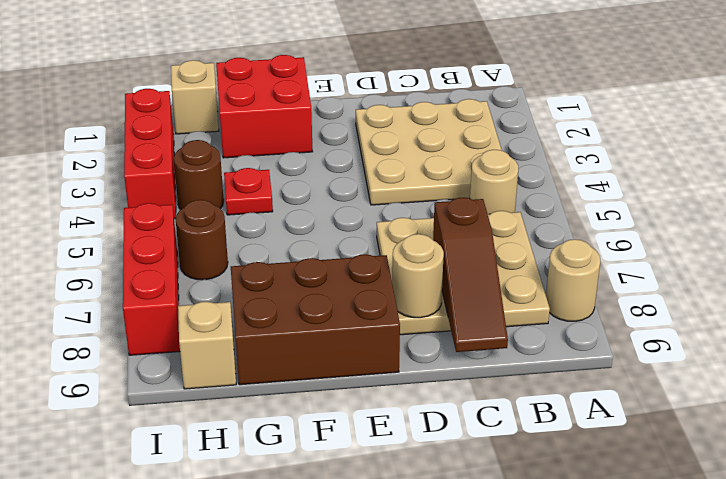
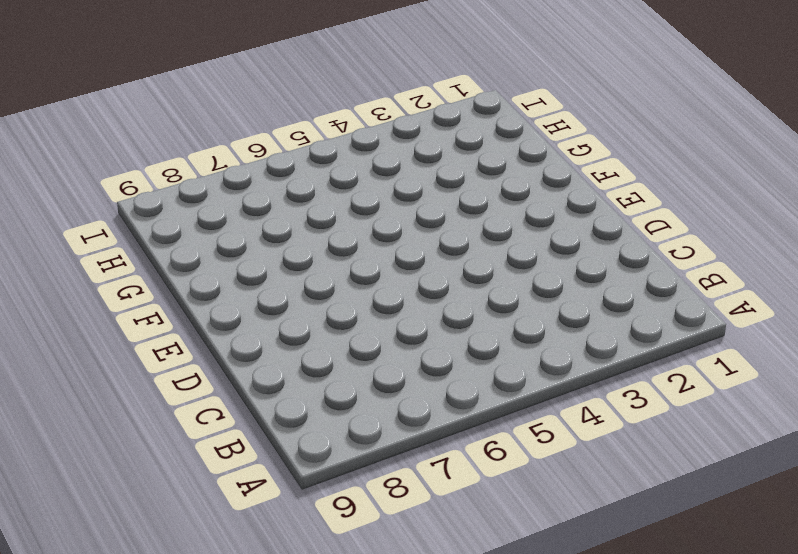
none -> tan 1x1 round brick [546,239,600,321]
none -> tan 3x3 plate [356,99,502,205]
none -> tan 1x1 round brick [470,150,518,214]

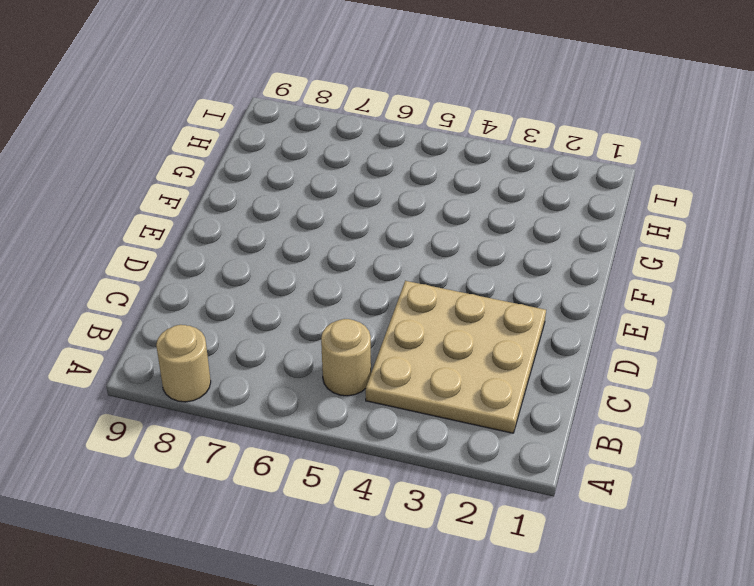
none -> tan 3x3 plate [377,211,550,335]
none -> brown 2x3 brick [231,254,400,385]
none -> red 2x2 brick [216,55,313,158]

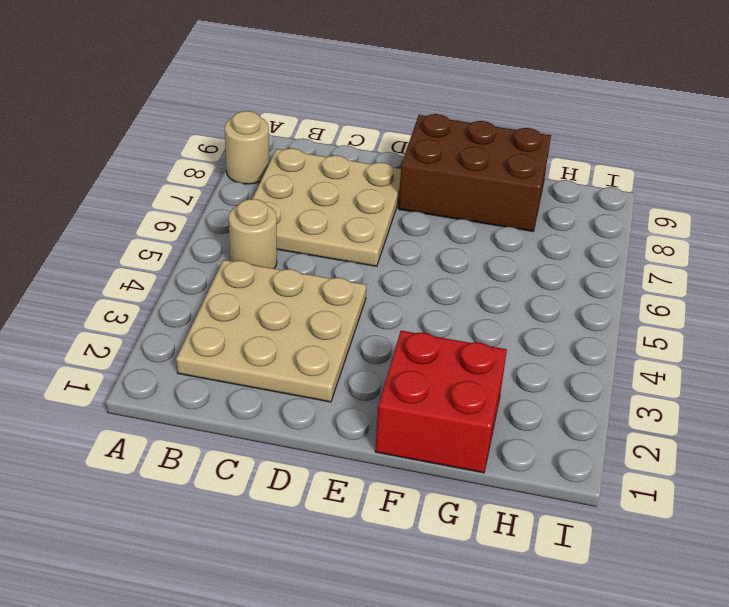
none -> red 1x1 plate [224,168,273,215]
none -> tan 1x1 brick [171,60,219,134]
none -> brown 1x1 round brick [174,140,224,210]

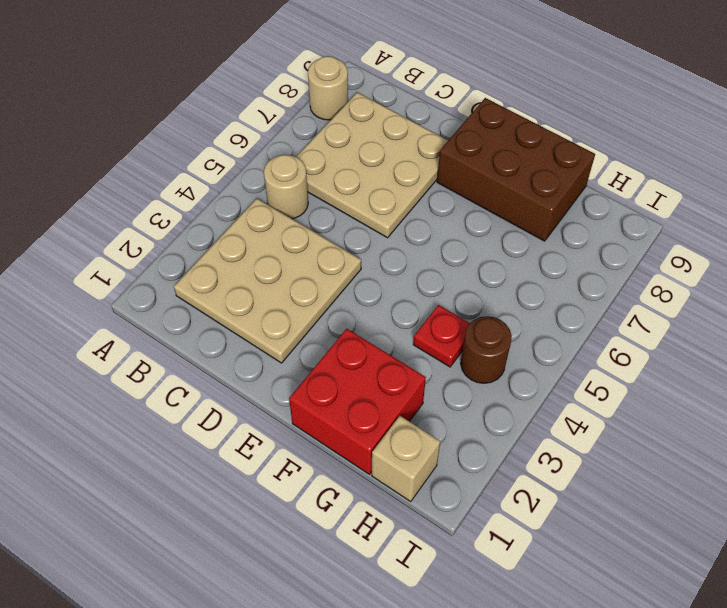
none -> brown 1x1 round brick [176,200,228,280]
none -> tan 1x1 brick [178,302,236,389]
none -> red 1x3 brick [124,89,176,219]

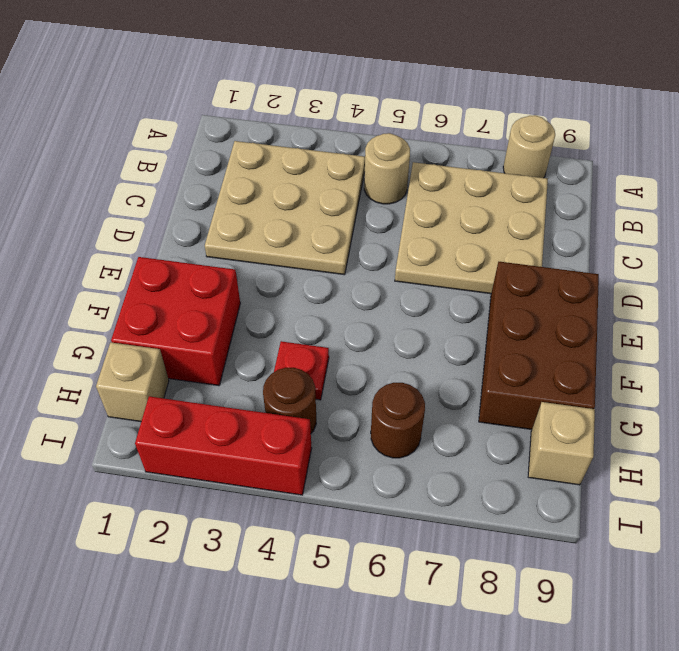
none -> red 1x3 brick [123,203,180,355]
none -> brown 1x3 slope [433,198,508,352]
none -> tan 1x1 round brick [392,234,444,318]

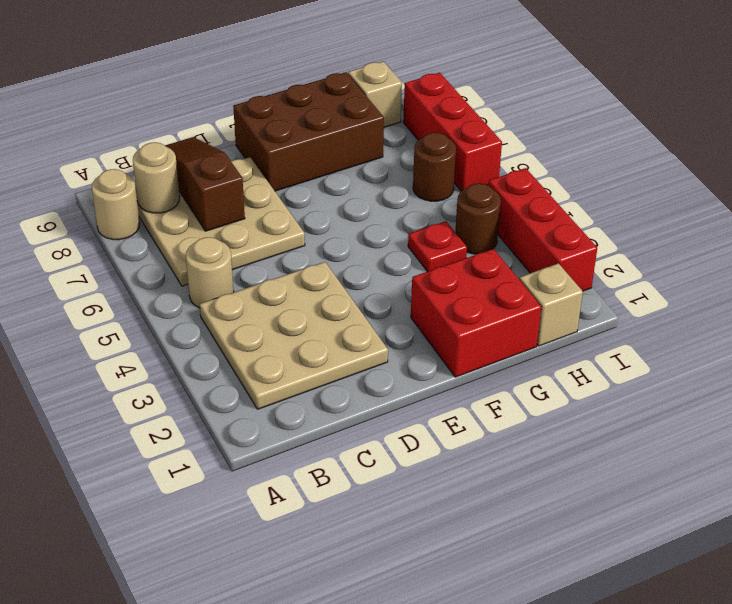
tan 1x1 round brick [133,142,180,213] -> tan 1x1 round brick moved to [392,234,444,318]

